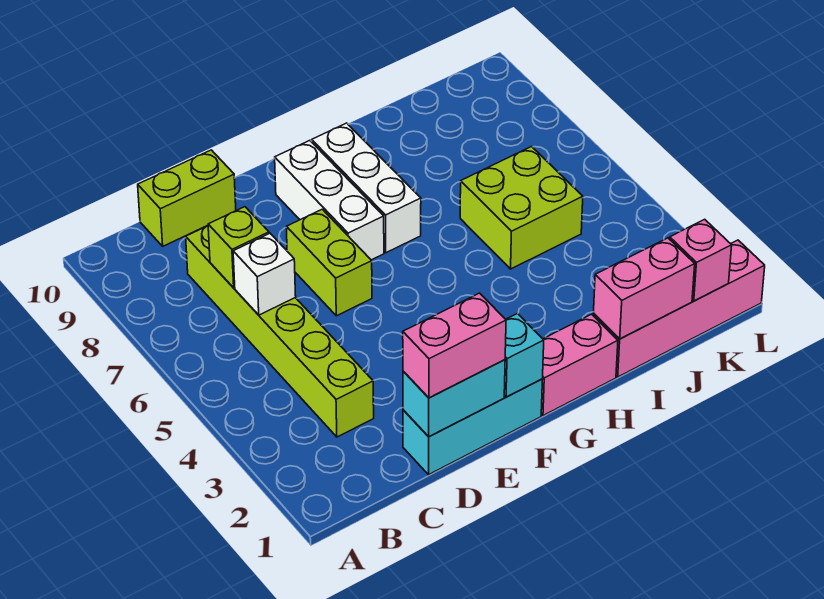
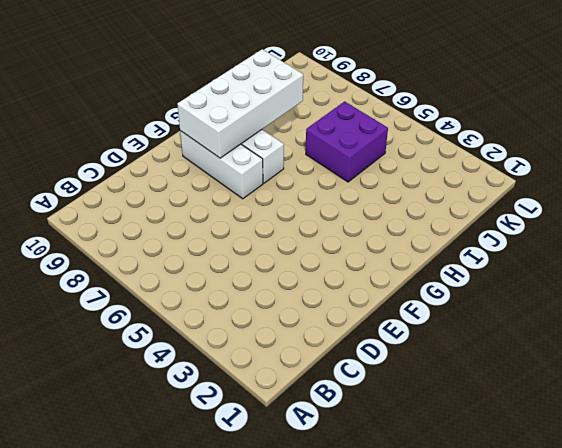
white 2x4 brick [177,49,303,158] -> none
purple 2x2 brick [306,101,388,182] -> lime 2x2 brick [460,147,583,269]
none -> lime 1x6 brick [186,226,374,437]
none -> lime 1x2 brick [138,150,236,246]
none -> cyan 1x3 brick [403,379,542,475]

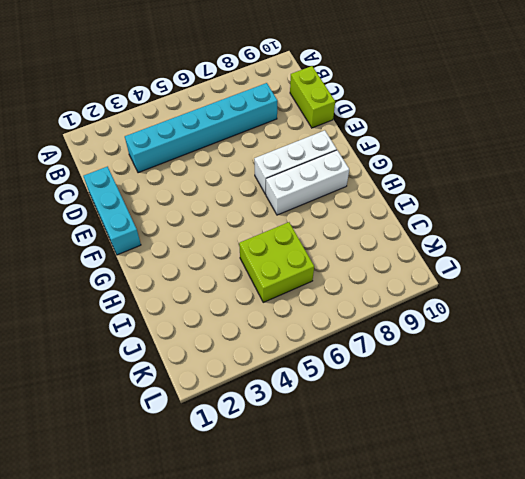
cyan 1x6 brick [125,83,277,173] -> lime 1x6 brick [186,226,374,437]
none -> lime 1x2 brick [286,209,372,316]
none -> pink 1x2 brick [541,314,618,416]
none -> pink 1x4 brick [593,240,765,377]

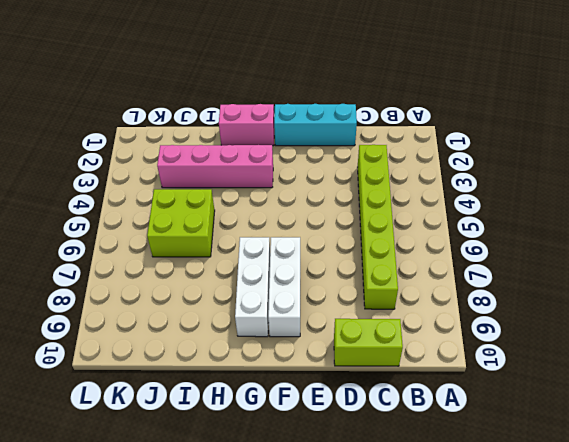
pink 1x4 brick [157,145,273,188] -> pink 1x4 brick moved to [593,240,765,377]
none -> lime 1x2 brick [286,209,372,316]
none -> white 1x1 brick [233,233,296,315]
none -> lime 1x1 brick [208,207,269,288]

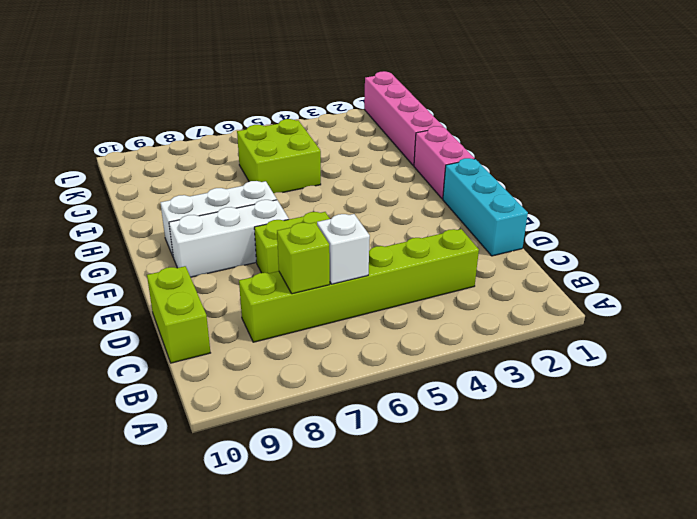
none -> cyan 1x2 brick [403,360,505,437]
none -> cyan 1x1 brick [504,314,544,397]
none -> pink 1x2 brick [593,238,695,339]

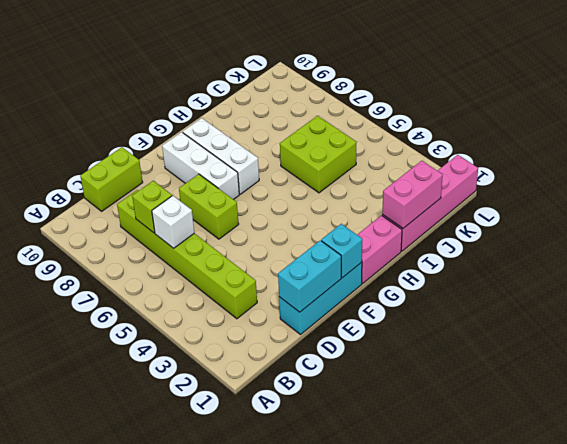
none -> pink 1x1 brick [670,219,732,301]
none -> pink 1x2 brick [403,293,506,398]

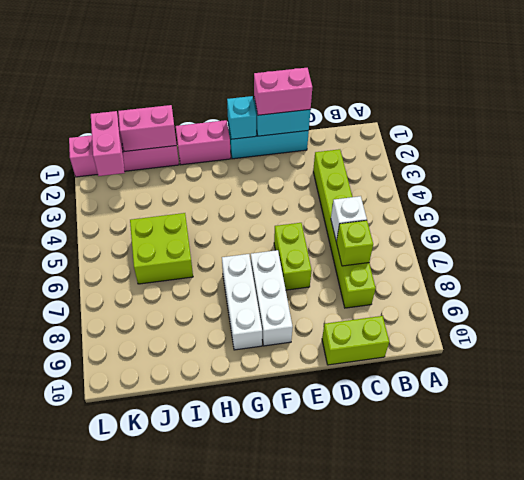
pink 1x2 brick [91,111,125,176] -> pink 1x1 brick [670,219,732,301]

